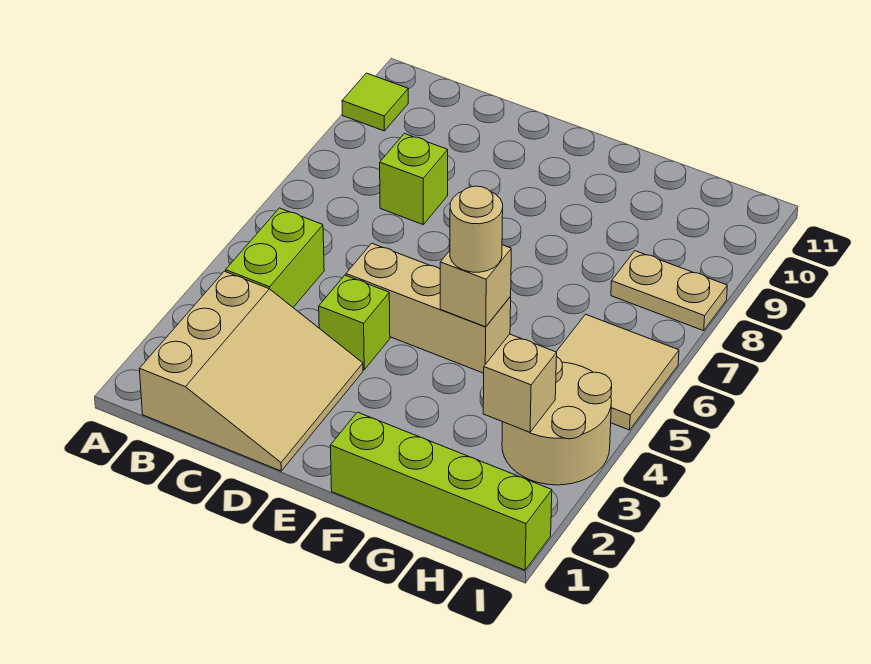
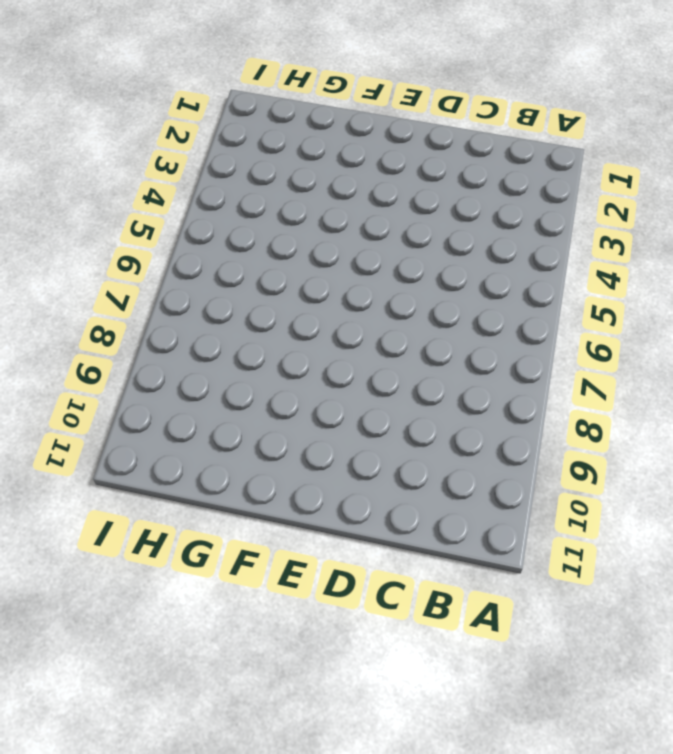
none -> lime 1x1 tile [342,73,408,131]
none -> tan 3x3 slope [139,271,363,471]
none -> lime 1x2 brick [226,208,324,307]

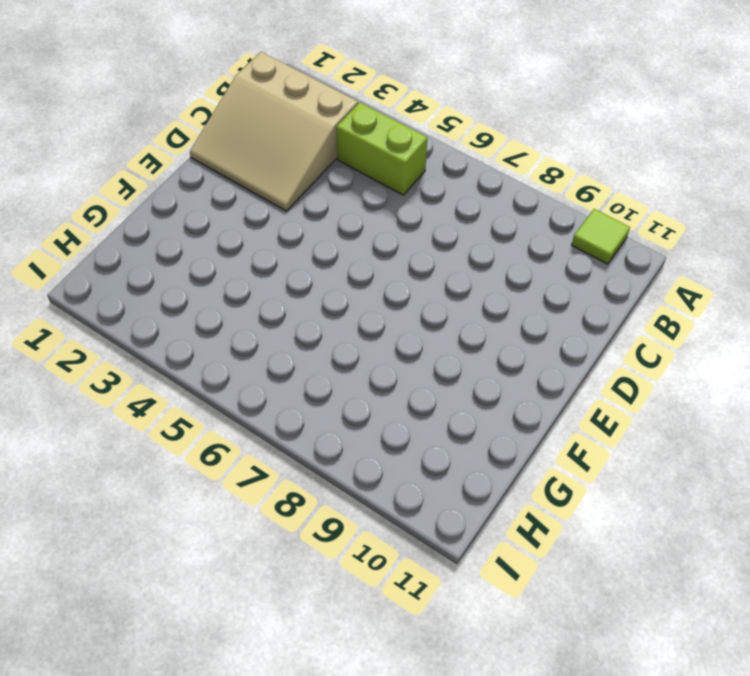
none -> lime 1x1 brick [380,134,448,224]
none -> lime 1x1 brick [319,275,390,370]
none -> tan 1x3 brick [346,243,511,373]

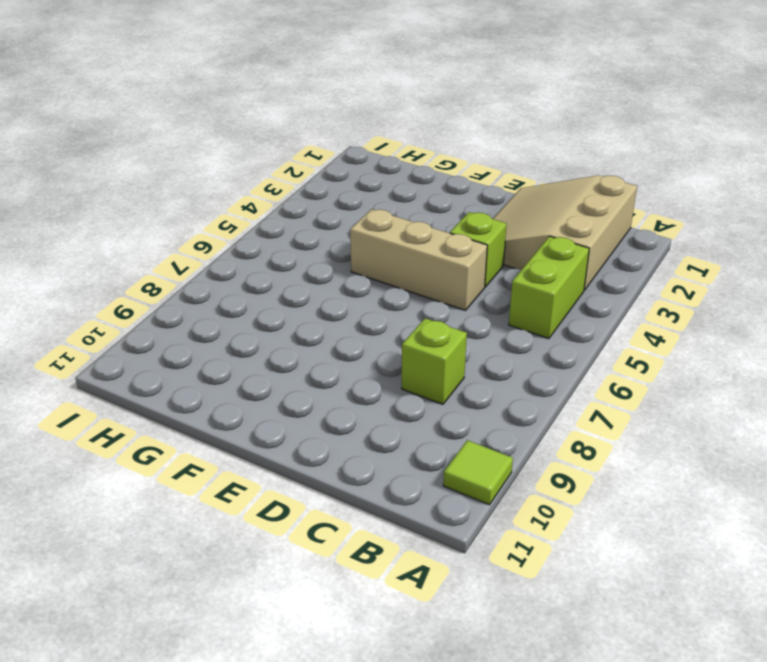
none -> lime 1x4 brick [330,412,552,570]
none -> tan 2x2 round brick [502,357,612,485]
none -> tan 2x2 tile [556,314,679,430]

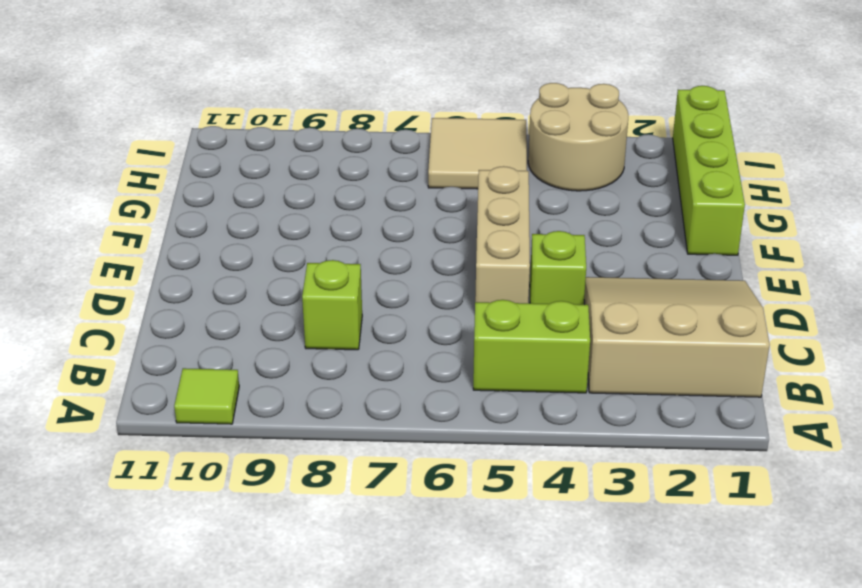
none -> tan 1x2 plate [611,251,727,331]
none -> tan 1x1 brick [440,245,511,327]
none -> tan 1x1 brick [483,334,557,432]

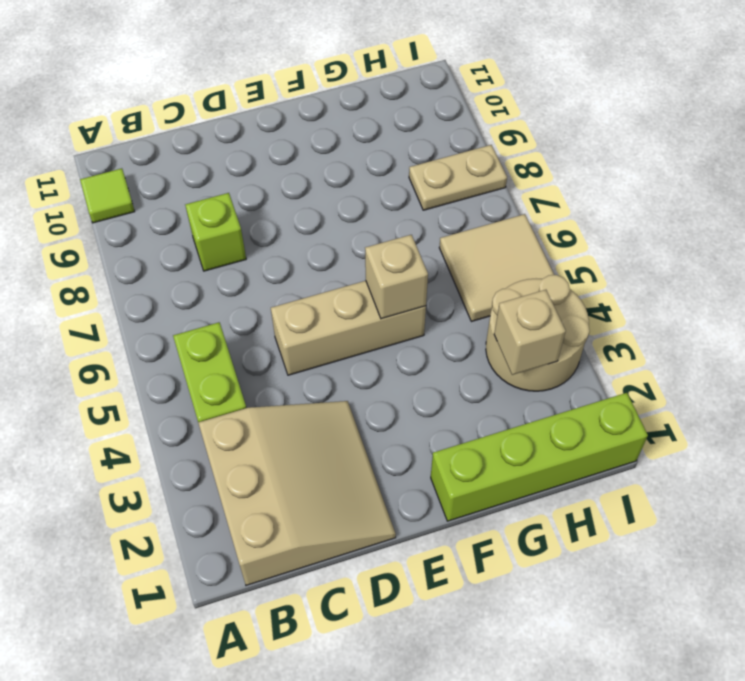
none -> lime 1x1 brick [319,275,390,370]
none -> tan 1x1 round brick [450,186,503,272]

